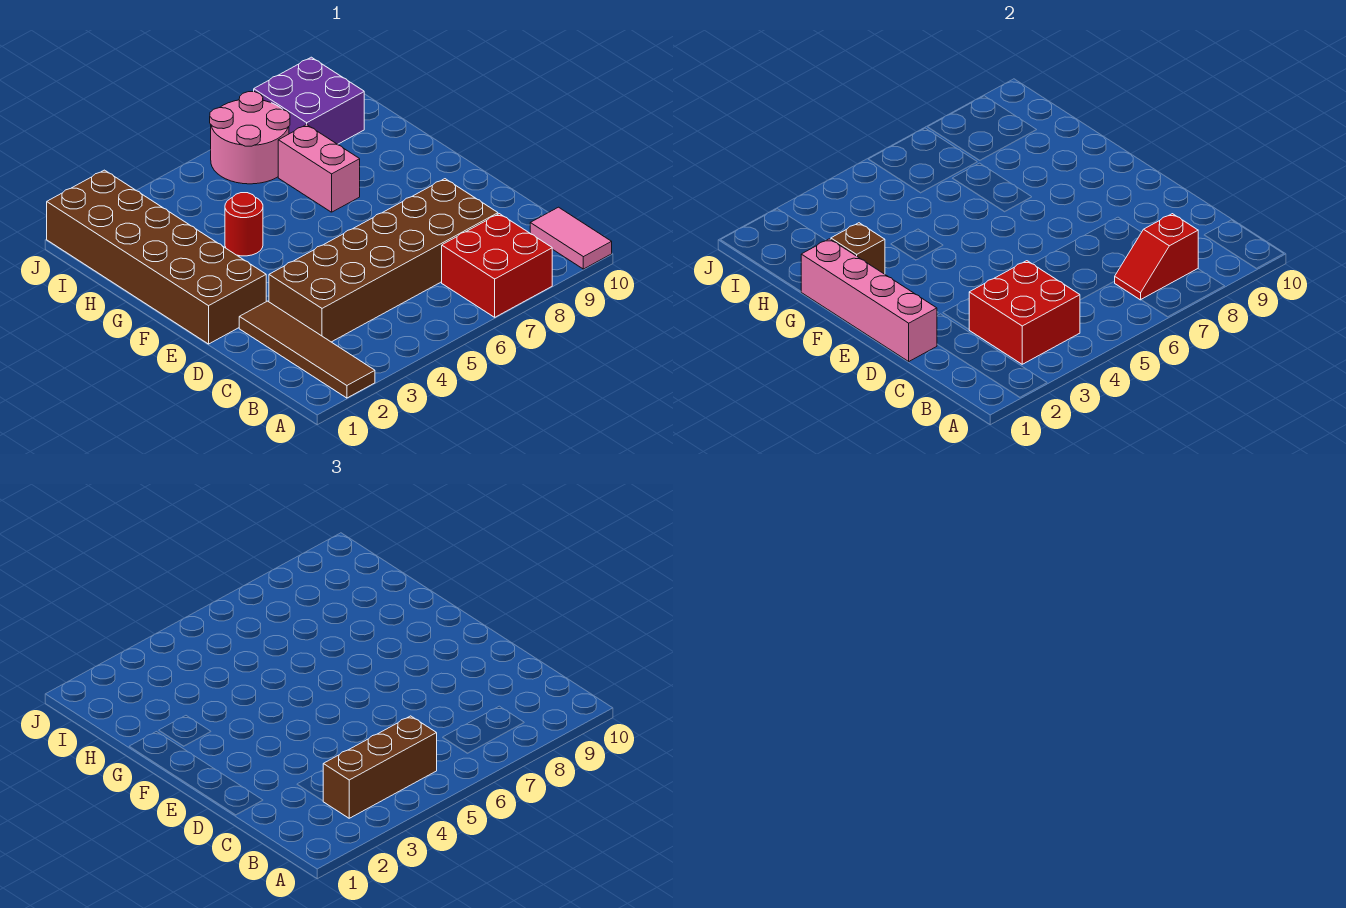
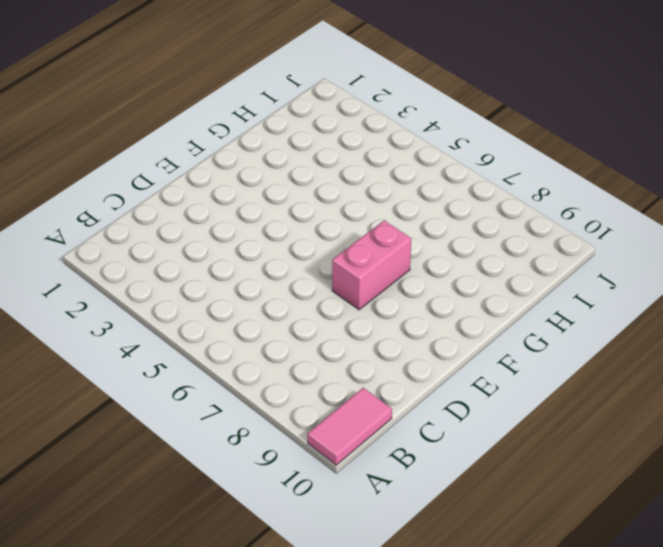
pink 1x2 brick [332,221,411,310] -> pink 1x2 brick moved to [278,125,360,212]
none -> brown 1x4 tile [239,301,375,398]
none -> red 2x2 brick [442,214,552,317]
none -> brown 2x6 brick [269,179,498,342]

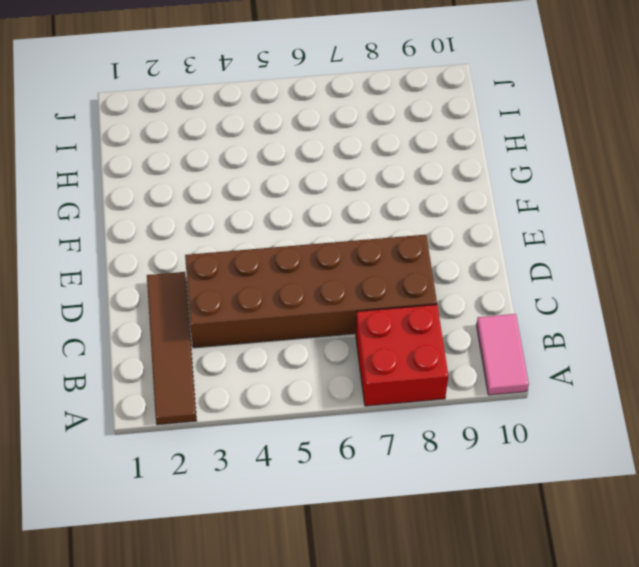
none -> brown 2x6 brick [47,170,266,344]
none -> red 1x1 round brick [225,193,263,256]
none -> pink 1x2 brick [278,125,360,212]

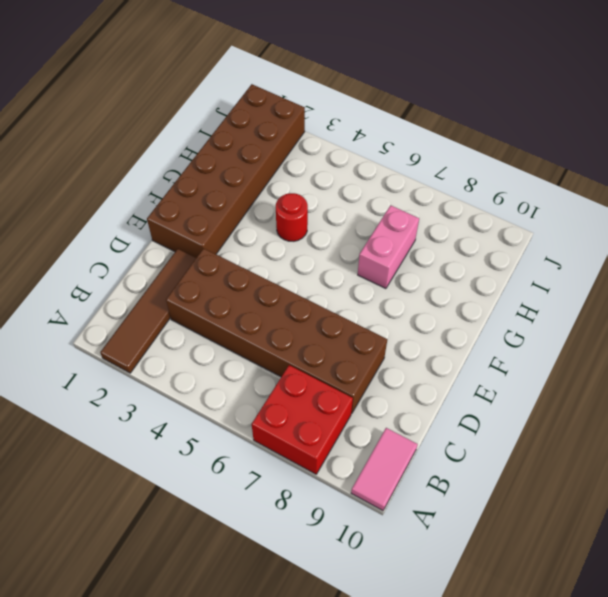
none -> pink 2x2 round brick [210,92,290,184]
none -> purple 2x2 brick [254,57,364,144]
none -> red 2x2 brick [969,261,1080,364]

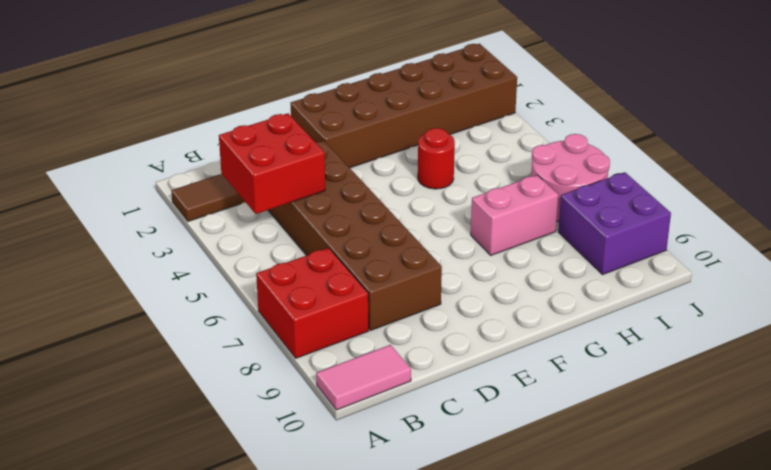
none -> red 1x2 slope [1115,214,1198,300]
none -> pink 1x4 brick [801,239,937,361]
none -> brown 1x1 brick [831,223,885,274]

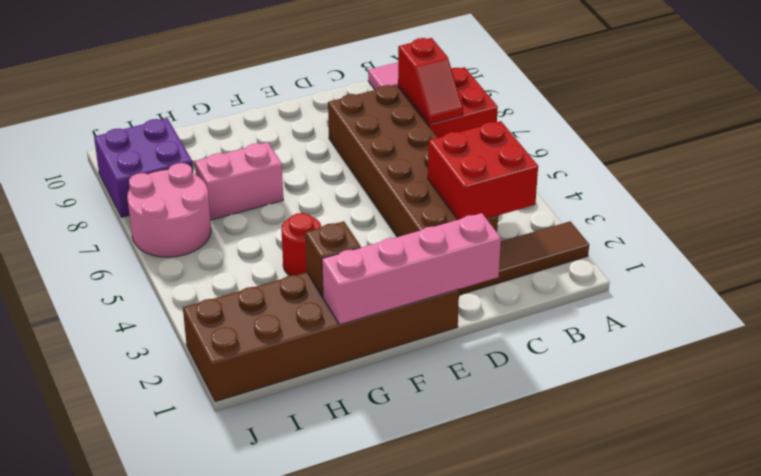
none -> brown 1x3 brick [323,716,437,818]

